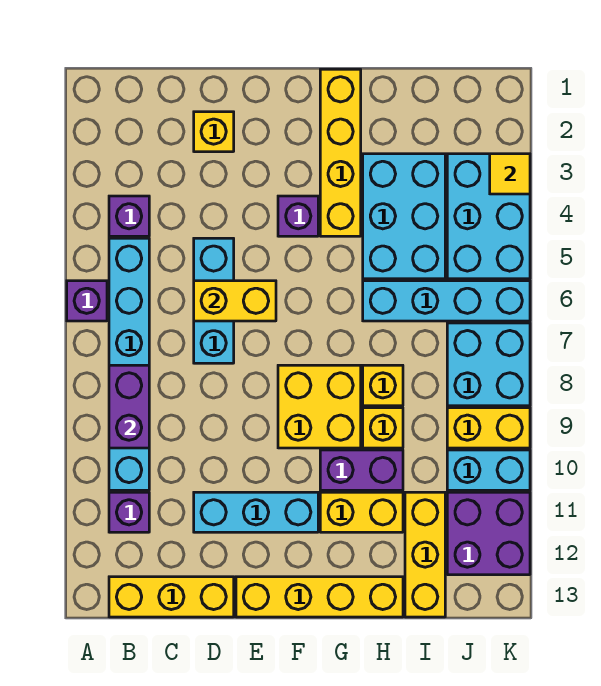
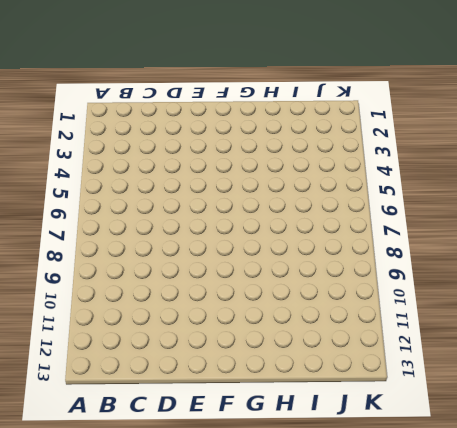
none -> purple 1x1 brick [67,281,107,321]
none -> purple 1x1 brick [109,196,149,236]
none -> cyan 1x6 brick [109,238,149,490]

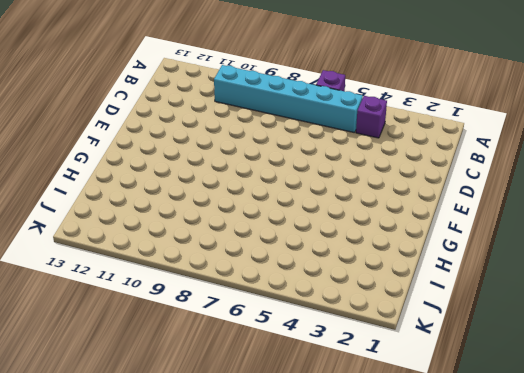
none -> purple 1x1 brick [109,492,149,532]
none -> yellow 1x3 brick [109,577,234,617]
none -> yellow 1x1 brick [194,112,234,152]

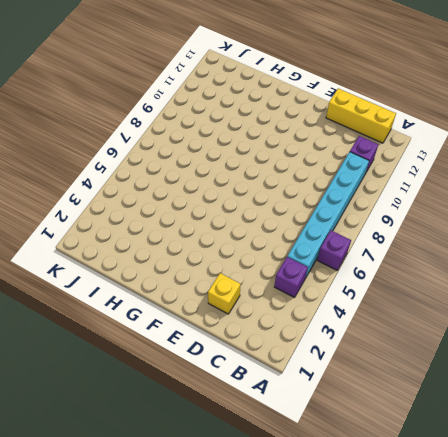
none -> cyan 1x3 brick [194,238,234,363]
none -> cyan 1x3 brick [194,492,318,532]
none -> yellow 1x4 brick [236,577,403,617]

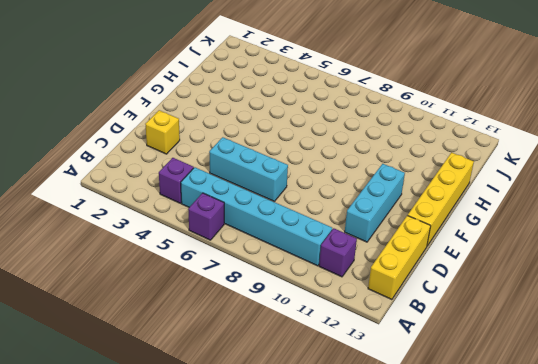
none -> purple 1x1 brick [278,196,318,236]
none -> yellow 2x2 brick [278,365,361,448]
none -> yellow 1x4 brick [320,69,361,236]

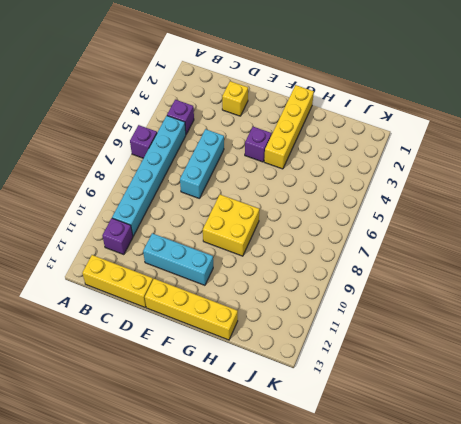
none -> purple 1x2 brick [320,450,403,490]
none -> yellow 1x2 brick [320,492,403,532]
none -> cyan 2x3 brick [363,154,445,279]

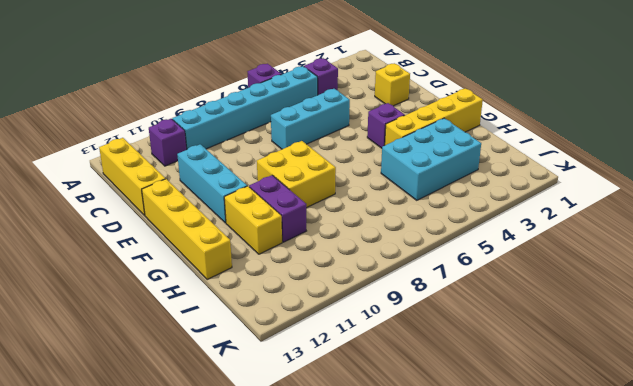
none -> cyan 1x4 brick [363,281,530,321]
none -> yellow 1x1 brick [363,365,403,406]
none -> yellow 1x1 brick [363,408,403,448]

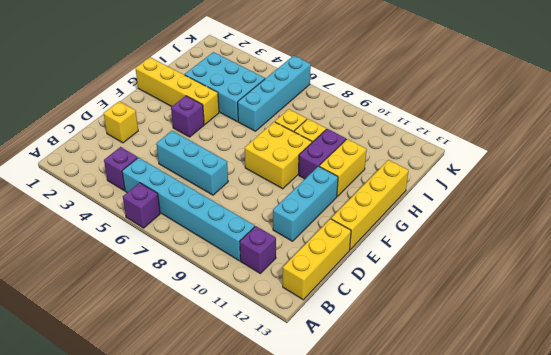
none -> yellow 1x3 brick [405,492,445,617]
none -> cyan 2x3 brick [447,154,530,279]
none -> cyan 2x2 brick [447,323,530,406]

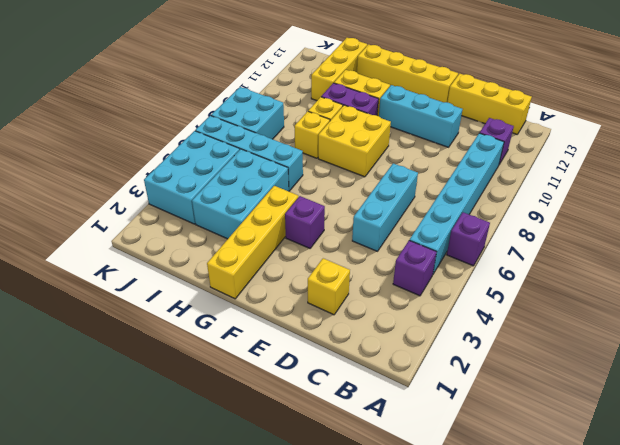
none -> yellow 1x2 brick [447,408,530,448]
none -> cyan 1x2 brick [447,450,530,490]
none -> purple 2x2 brick [447,492,530,575]

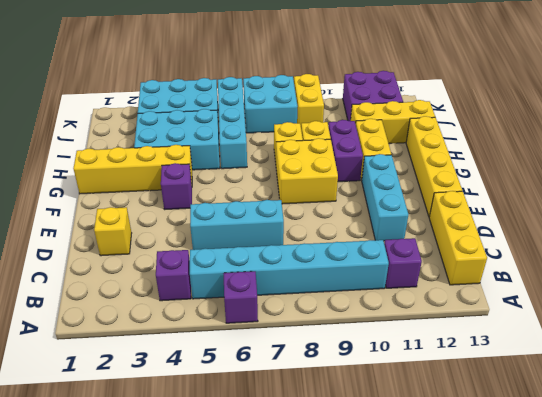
none -> cyan 1x2 brick [447,450,530,490]
none -> purple 1x2 brick [109,365,149,448]
none -> yellow 1x2 brick [194,281,276,321]

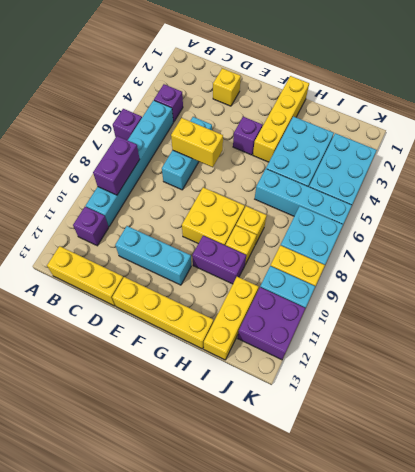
none -> yellow 1x2 brick [320,492,403,532]
none -> yellow 1x1 tile [490,154,530,194]

